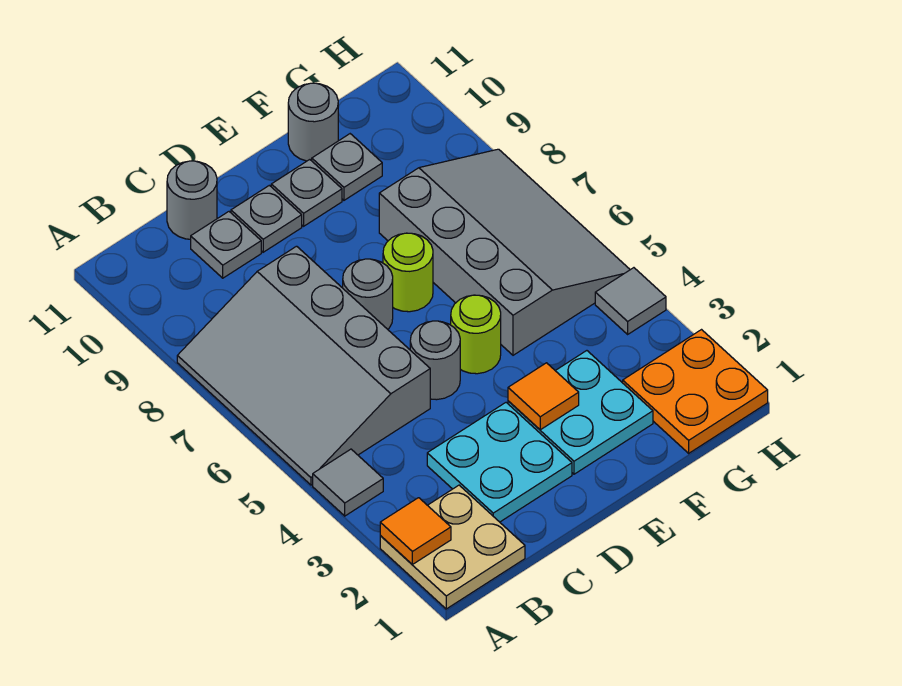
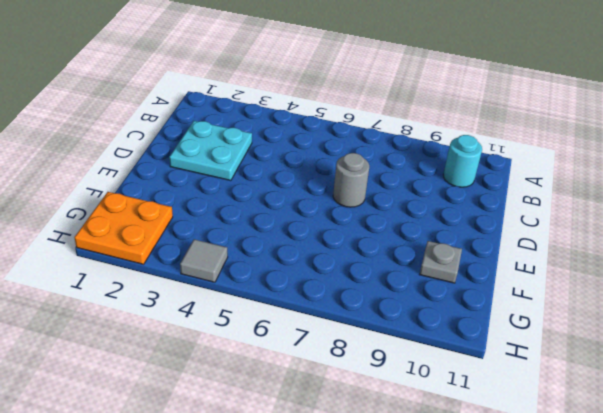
cyan 1x1 round brick [443,135,482,187] -> none
none -> tan 2x2 plate [380,485,525,609]
none -> grey 1x1 tile [313,449,383,516]
none -> grey 3x4 slope [177,246,430,485]

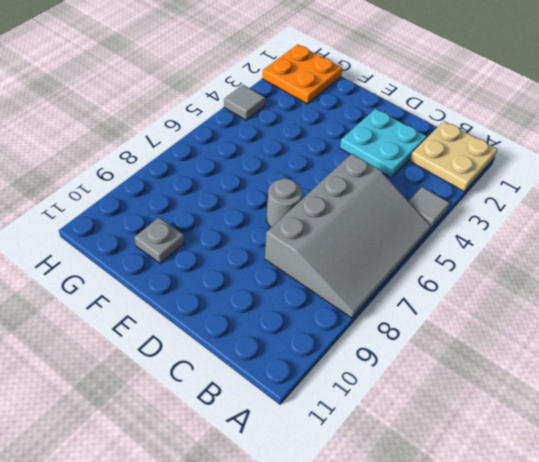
none -> grey 1x1 plate [191,212,261,278]
none -> grey 1x1 round brick [167,161,217,239]
none -> grey 1x1 round brick [410,321,460,400]

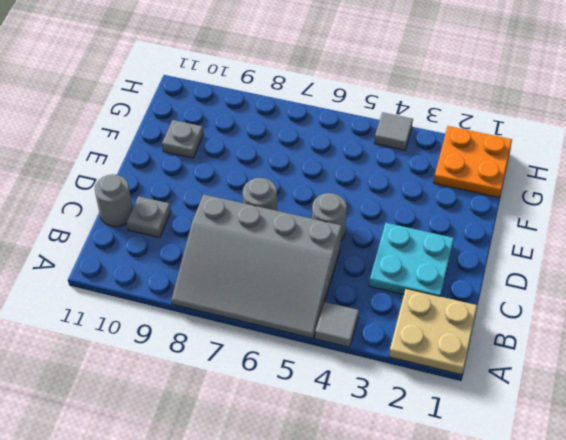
none -> grey 1x1 plate [231,185,302,252]
none -> cyan 2x2 plate [508,351,653,474]
none -> lime 1x1 round brick [451,295,501,374]

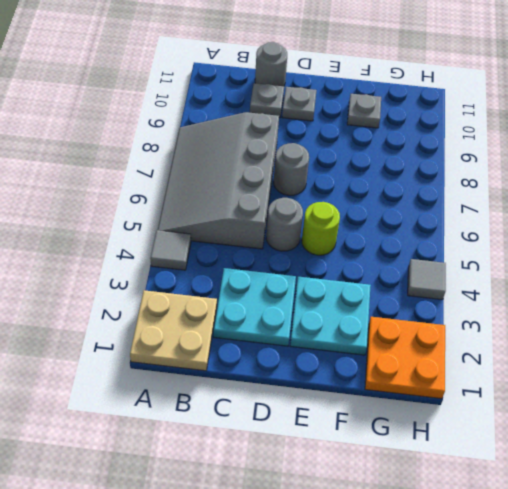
none -> lime 1x1 round brick [383,233,433,312]
none -> grey 1x1 plate [271,160,342,226]
none -> grey 3x4 slope [379,149,630,355]

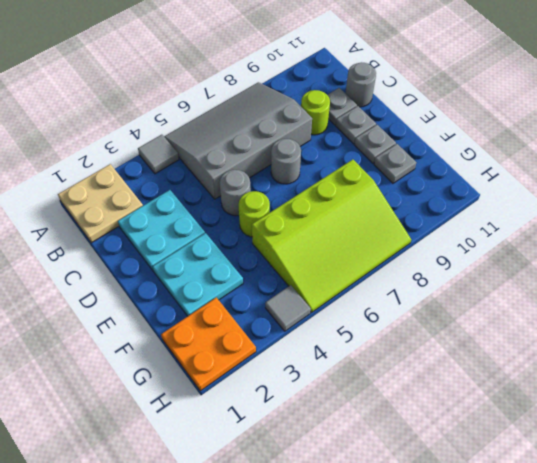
lime 1x1 round brick [301,90,330,135] -> lime 1x1 round brick moved to [383,233,433,312]
lime 3x4 slope [252,160,411,313] -> grey 3x4 slope [379,149,630,355]
none -> grey 1x1 round brick [288,83,338,161]
none -> orange 1x1 tile [380,498,451,564]
none -> orange 1x1 tile [508,363,579,430]

